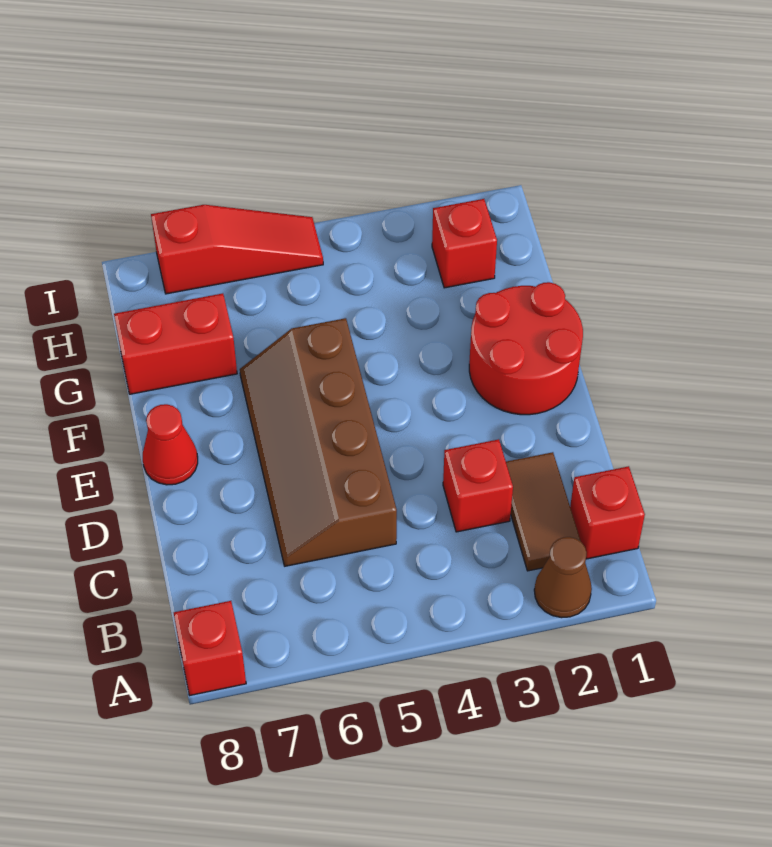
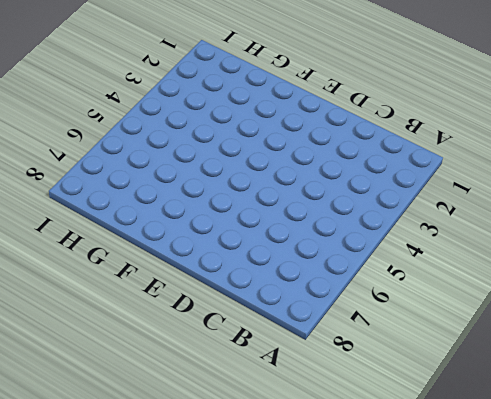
none -> brown 1x1 cone [534,537,592,618]
none -> red 1x1 brick [174,601,246,695]

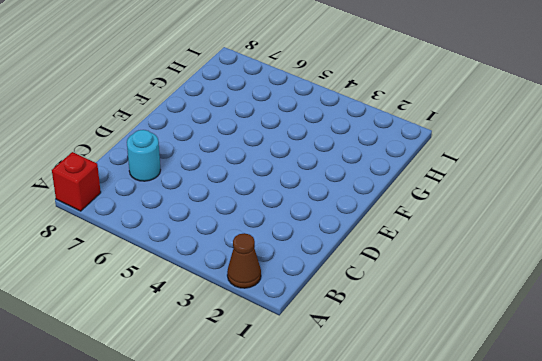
cyan 1x1 round brick [127,130,160,181] -> none
none -> red 1x1 brick [570,466,645,559]
none -> brown 1x2 tile [506,452,581,571]

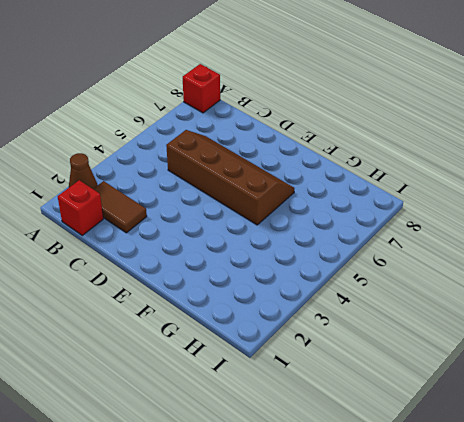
none -> red 1x1 brick [443,439,513,532]
none -> red 2x2 round brick [469,282,583,415]

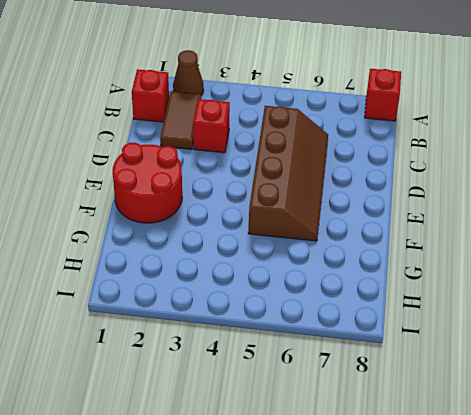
none -> red 1x1 cone [143,404,198,485]
none -> red 1x2 brick [114,293,237,394]

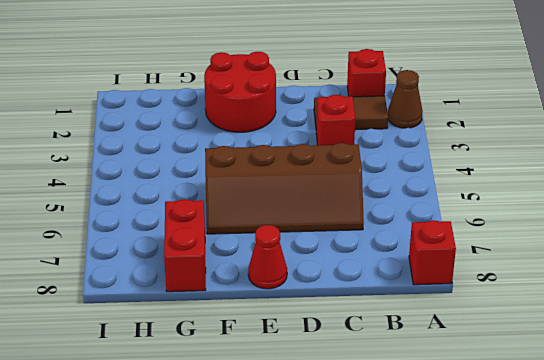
none -> red 1x1 brick [432,199,497,288]
none -> red 1x3 slope [151,205,323,294]

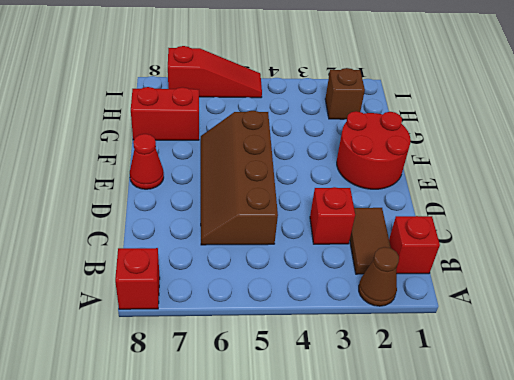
brown 1x1 brick [325,68,365,119] -> red 1x1 brick [432,199,497,288]

